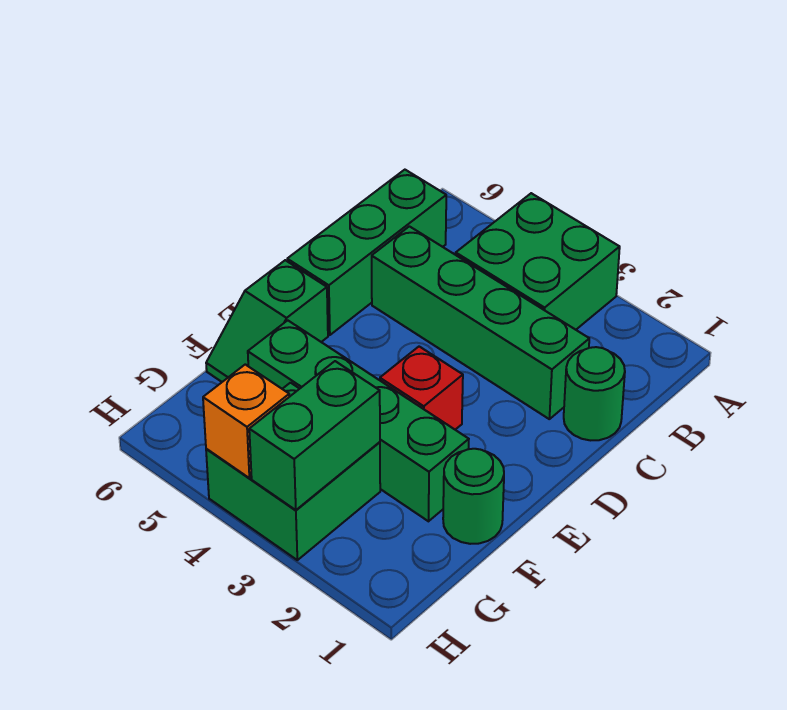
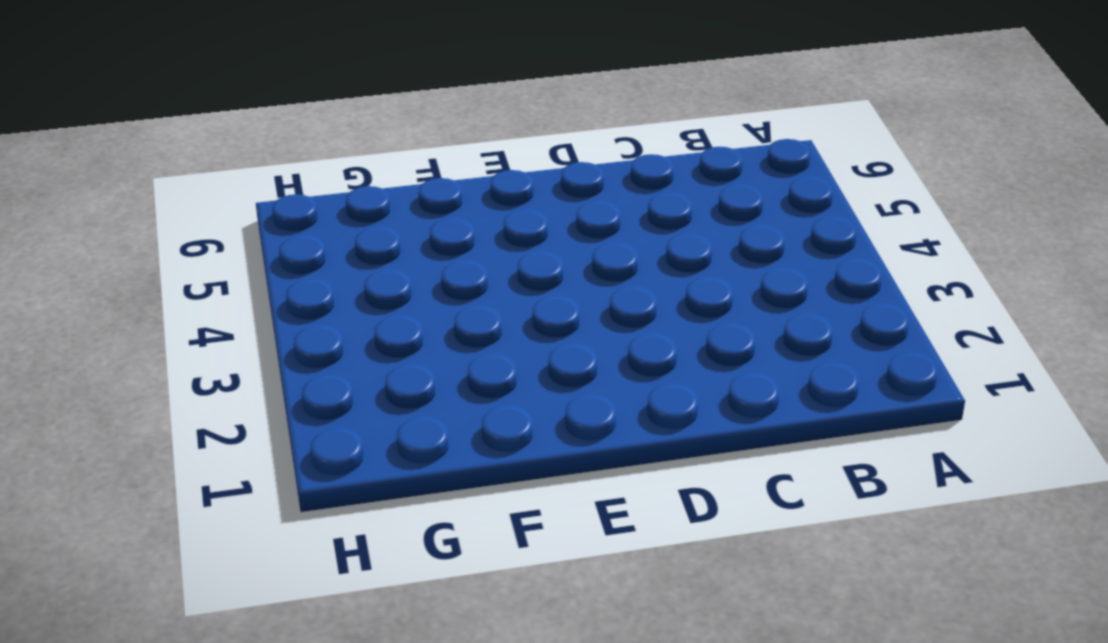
none -> green 2x2 brick [456,193,620,330]
none -> green 1x3 brick [287,170,446,335]

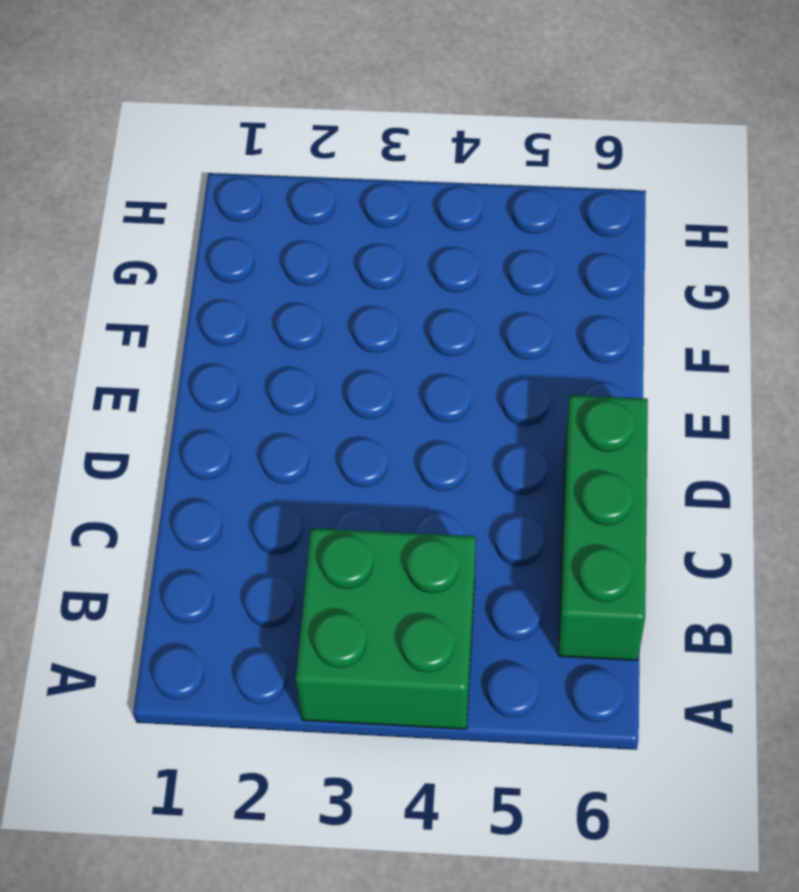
none -> green 1x1 round brick [564,347,625,440]
none -> green 1x4 brick [372,226,589,419]

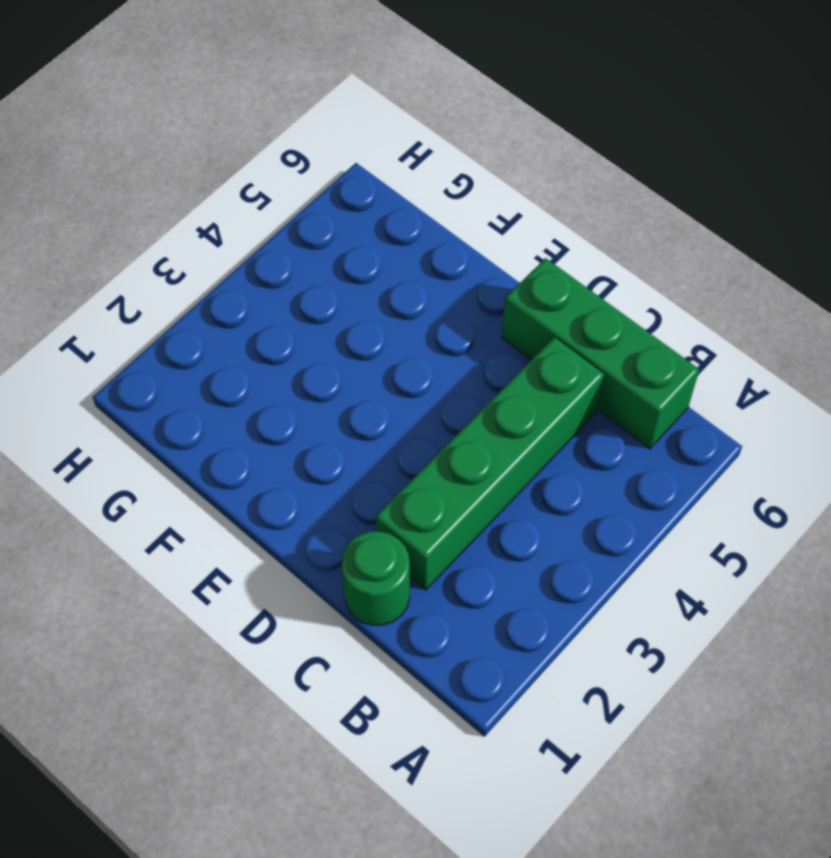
none -> green 2x2 brick [456,193,620,330]
none -> red 1x1 brick [380,347,463,430]

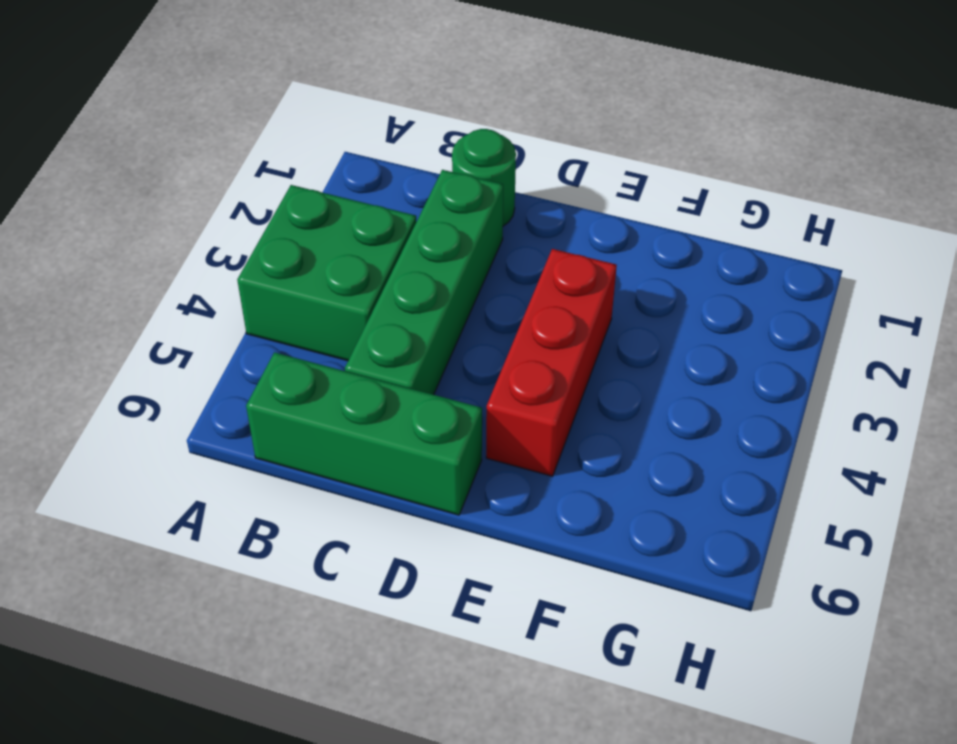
red 1x3 brick [486,249,617,476] -> red 1x1 brick [380,347,463,430]
none -> green 1x2 slope [206,260,328,382]
none -> green 1x1 round brick [443,449,504,544]

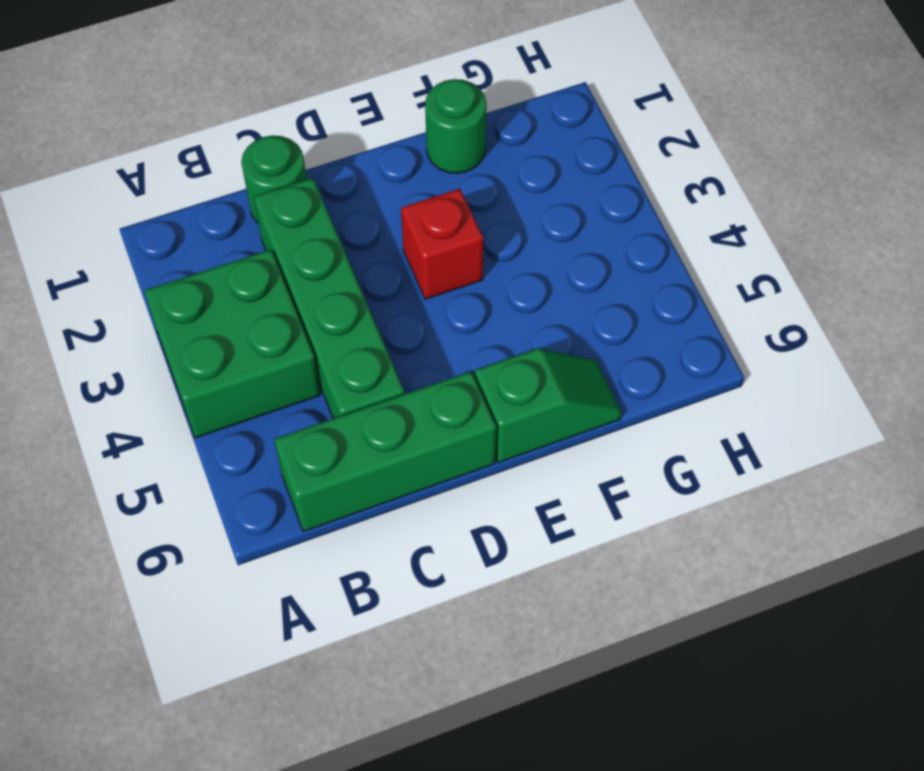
none -> green 1x4 brick [248,320,469,521]
none -> green 2x2 brick [206,383,380,560]

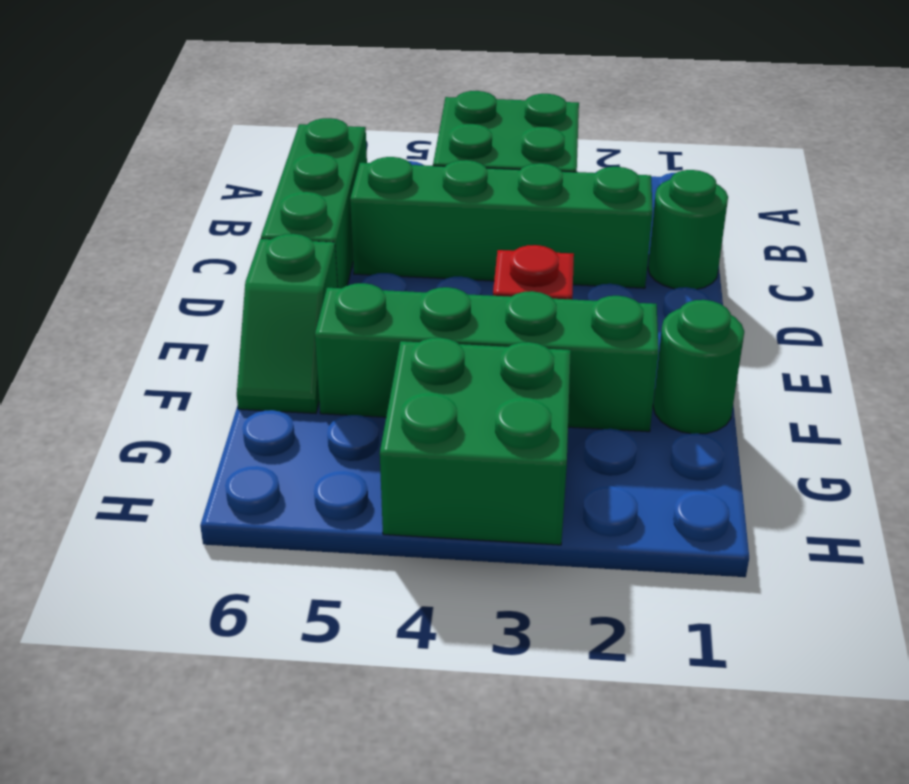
none -> green 1x2 brick [249,361,380,510]
none -> orange 1x1 brick [203,364,289,478]

